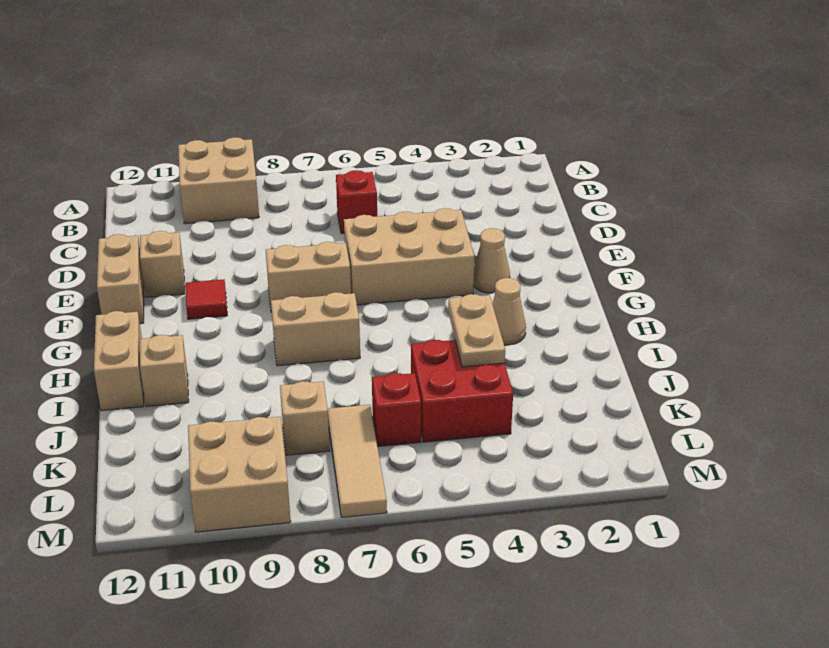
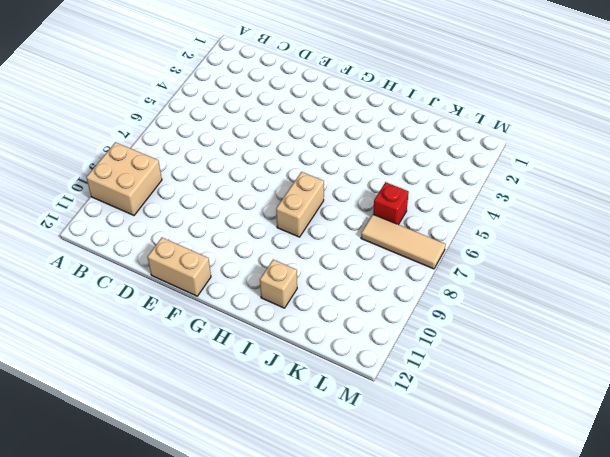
none -> red 1x1 brick [336,170,377,234]
none -> tan 2x3 brick [344,208,474,305]
none -> tan 1x1 brick [140,231,185,297]

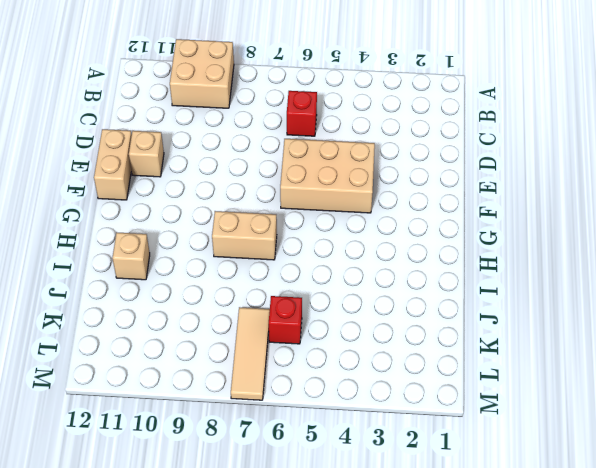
none -> tan 1x1 cone [473,228,510,293]
none -> tan 1x2 brick [266,242,351,312]
none -> red 1x1 tile [185,279,227,319]

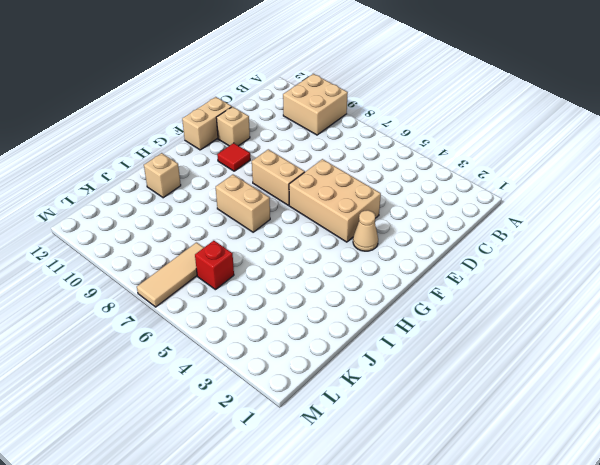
none -> red 1x1 brick [336,170,377,234]
none -> tan 1x1 cone [492,278,526,345]
none -> tan 1x2 brick [94,311,144,411]

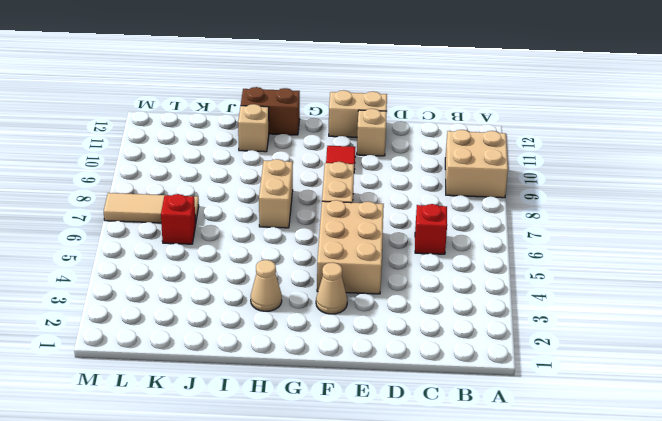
brown 1x2 brick [241,87,300,135] -> tan 1x2 brick [94,311,144,411]
none -> red 2x2 brick [411,340,513,442]
none -> tan 1x1 brick [280,381,330,455]
none -> tan 2x2 brick [188,417,291,532]

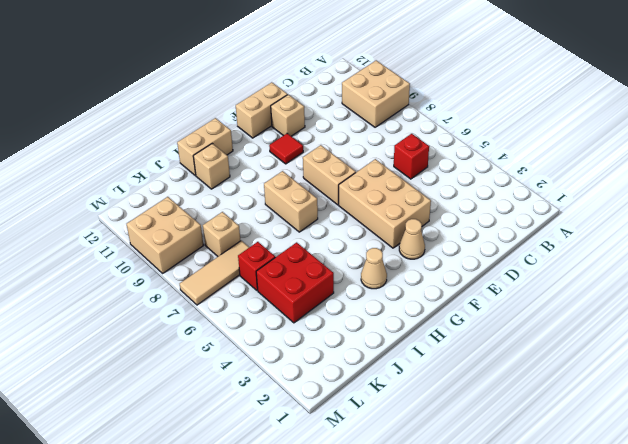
none -> tan 1x2 plate [448,294,505,367]

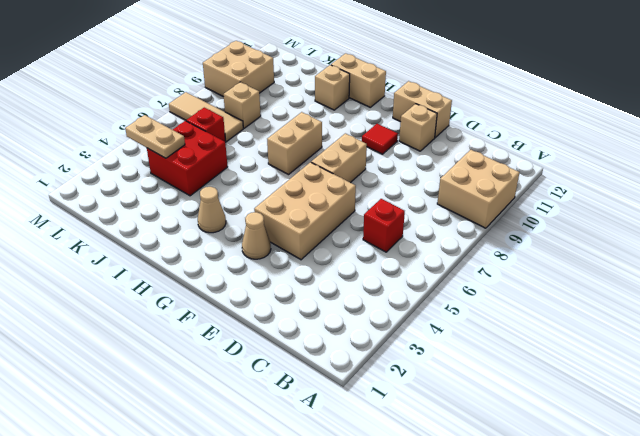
tan 1x2 plate [125,115,185,158] -> tan 1x2 plate moved to [448,294,505,367]

